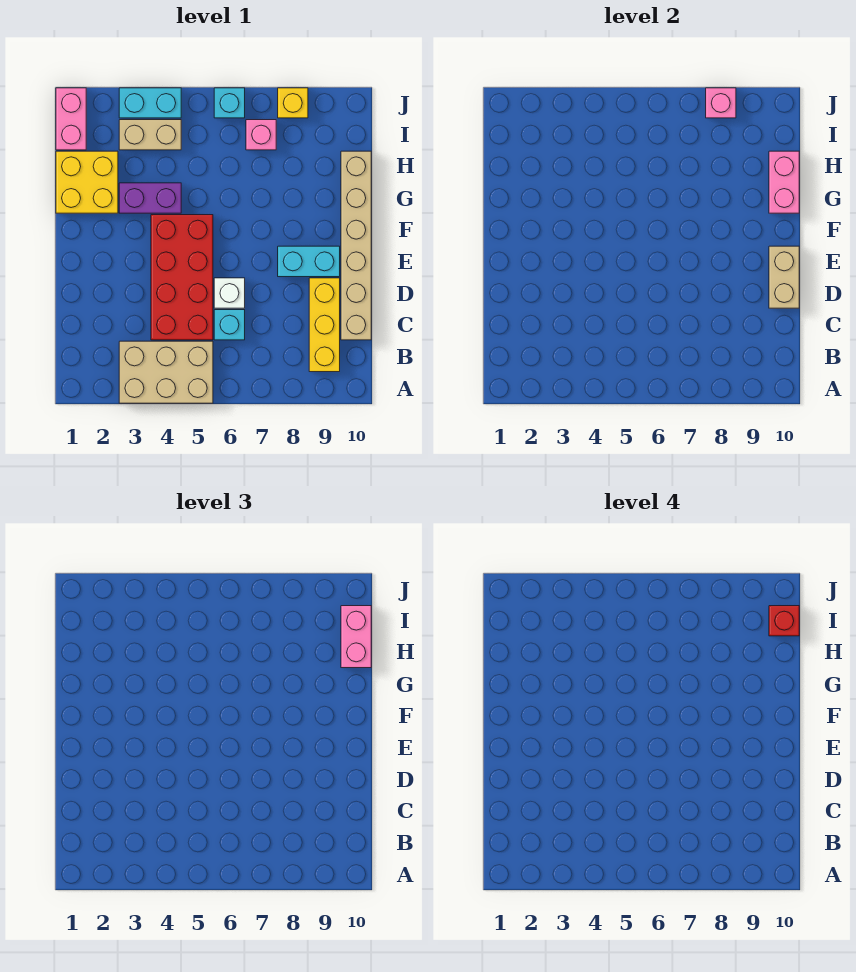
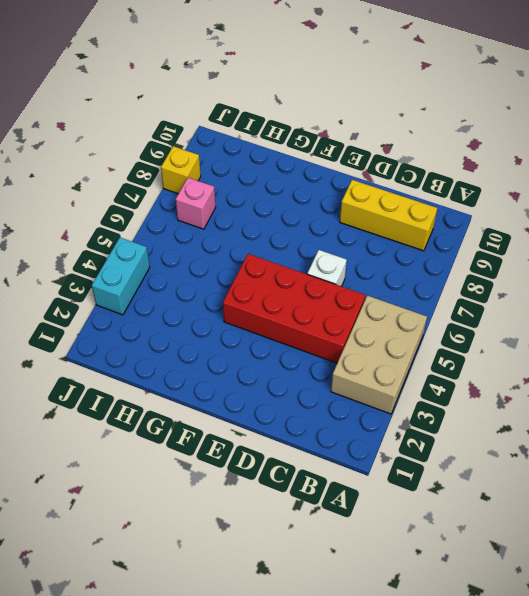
none -> cyan 1x1 brick [214,310,245,340]
none -> tan 1x6 brick [341,151,371,340]
none -> cyan 1x2 brick [278,246,340,277]

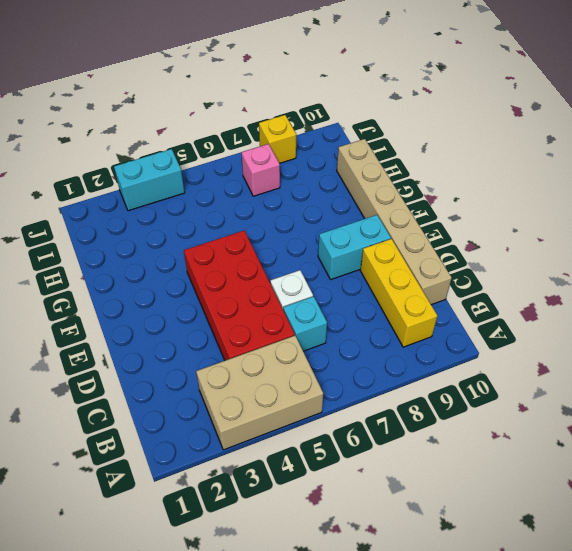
none -> yellow 2x2 brick [56,151,118,213]
none -> purple 1x2 brick [119,183,181,213]
none -> pink 1x2 brick [56,88,86,150]

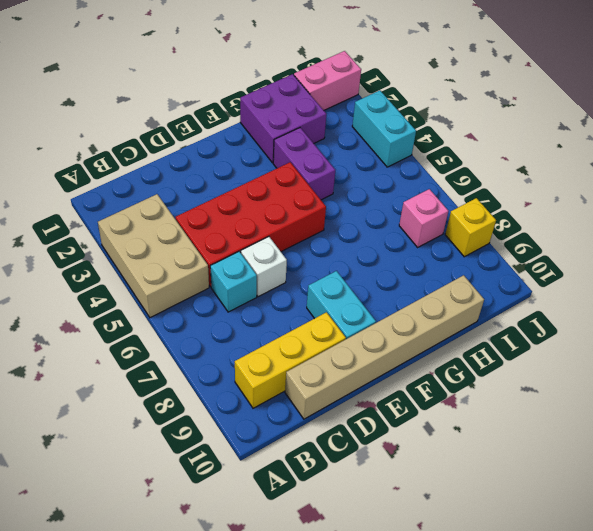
purple 2x2 brick [240,74,326,163] -> yellow 2x2 brick [56,151,118,213]
none -> tan 1x2 brick [119,120,181,150]
none -> cyan 1x1 brick [214,88,245,118]
none -> tan 1x2 brick [769,246,799,308]

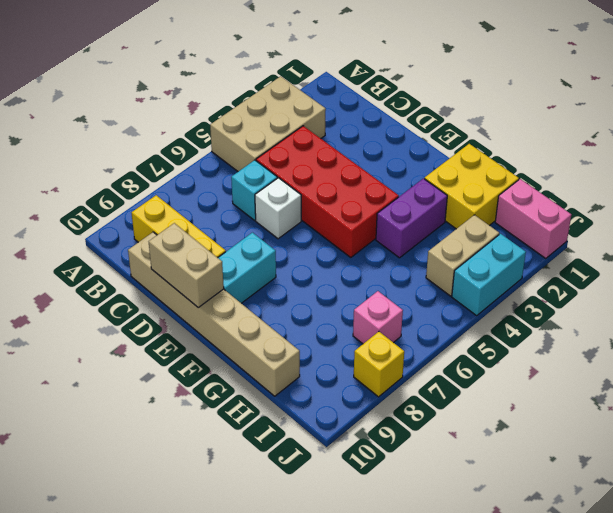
none -> cyan 1x1 brick [214,88,245,118]
none -> pink 1x2 brick [769,151,799,213]
none -> pink 1x1 brick [706,88,736,118]

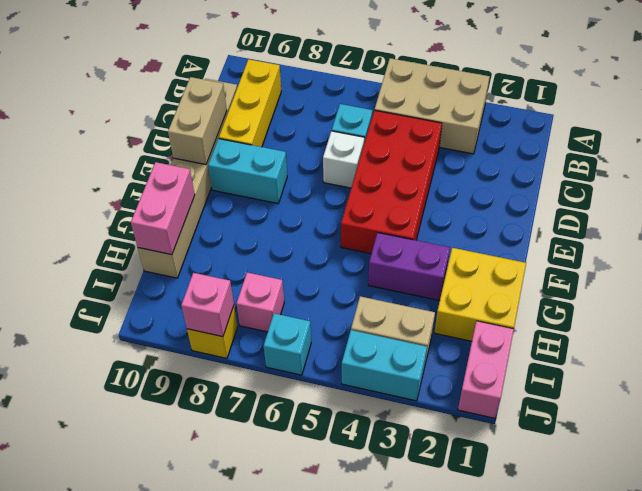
none -> pink 1x2 brick [341,606,371,668]
none -> red 1x1 brick [769,606,799,636]

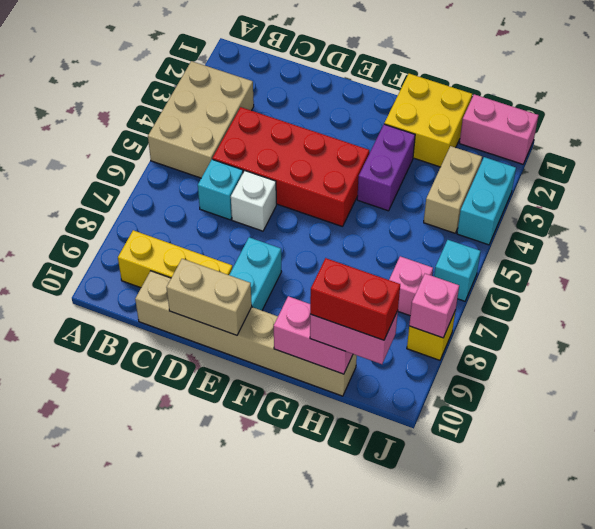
red 1x2 brick [310,258,400,340] -> red 1x1 brick [769,606,799,636]

